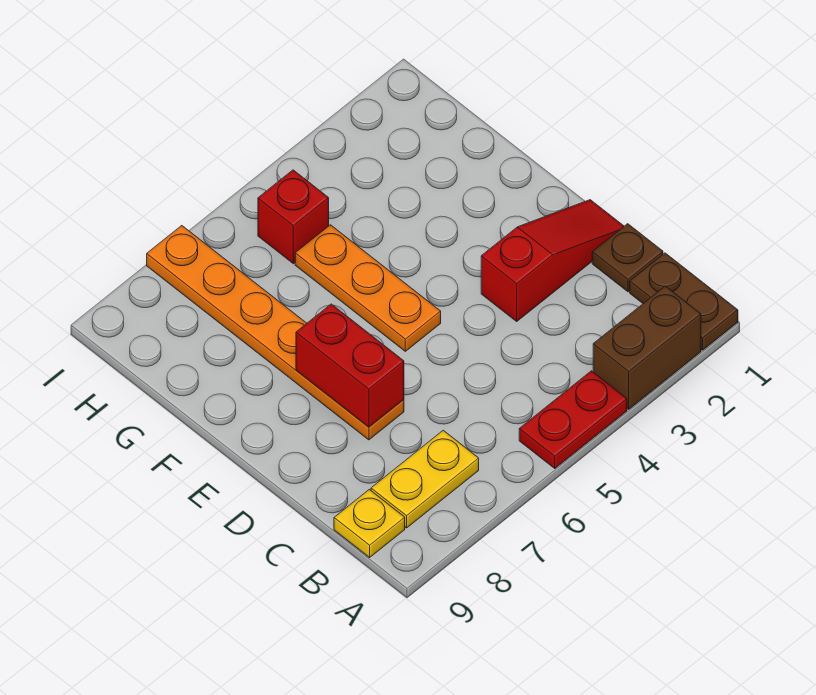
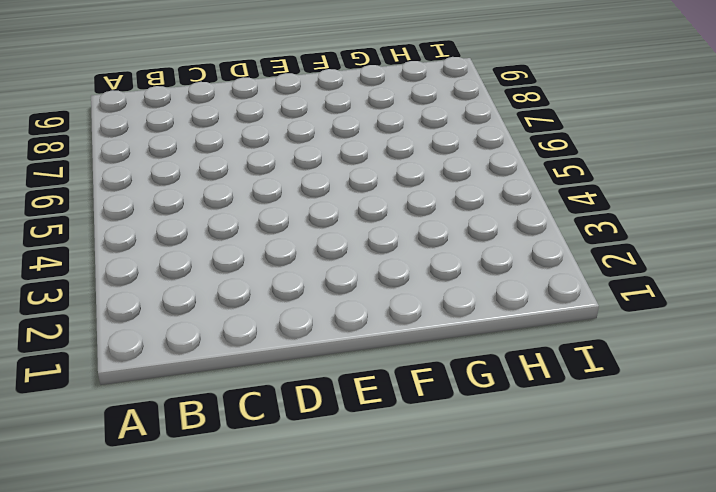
none -> brown 1x2 plate [630,253,738,350]
none -> brown 1x2 brick [593,286,701,409]

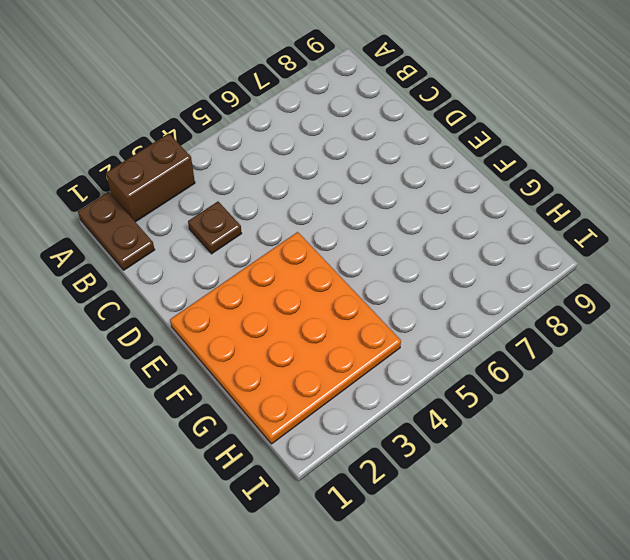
brown 1x1 plate [188,202,242,254] -> brown 1x1 plate moved to [592,224,663,292]
orange 4x4 plate [170,232,401,444] -> none
none -> red 1x2 plate [519,371,627,468]
none -> yellow 1x2 plate [371,430,479,528]

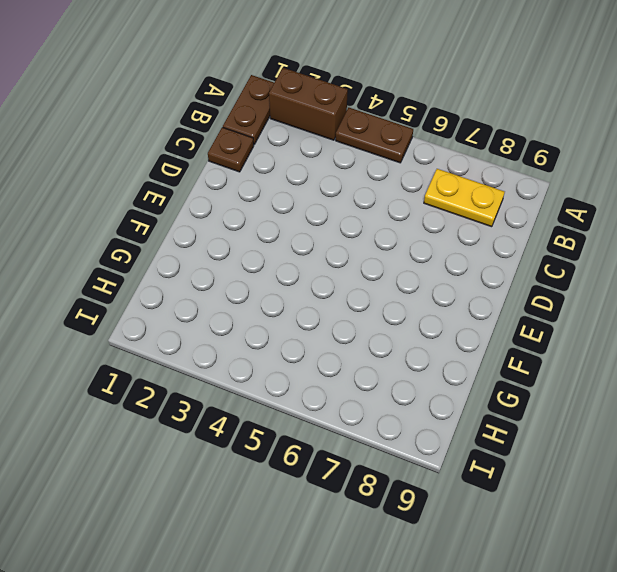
brown 1x2 plate [336,108,413,163] -> red 1x2 plate [519,371,627,468]
none -> yellow 1x1 plate [334,490,405,557]
none -> red 1x3 slope [481,200,624,321]

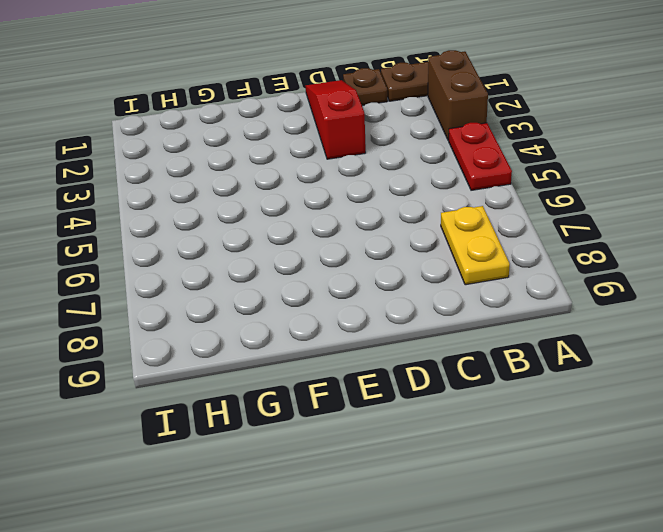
none -> yellow 1x1 plate [334,490,405,557]
none -> orange 1x6 plate [147,226,404,440]

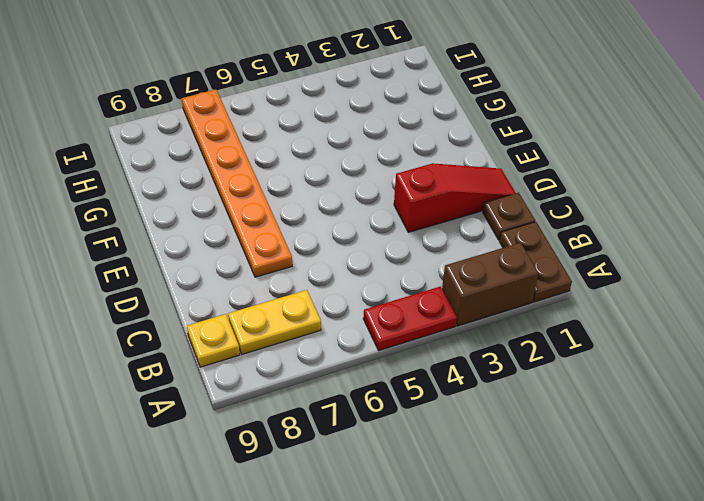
none -> orange 1x3 plate [295,225,441,351]
none -> red 1x1 brick [258,170,329,264]

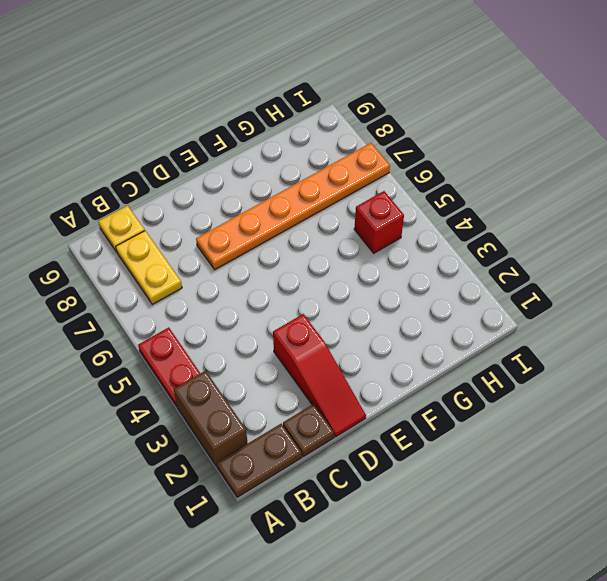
none -> orange 1x3 plate [295,225,441,351]
none -> red 1x2 brick [296,304,404,427]

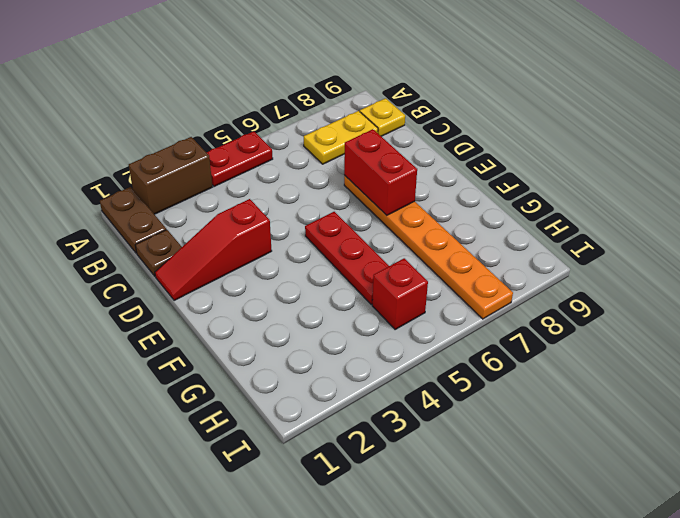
red 1x3 plate [305,212,389,305] -> orange 1x3 plate [295,225,441,351]

